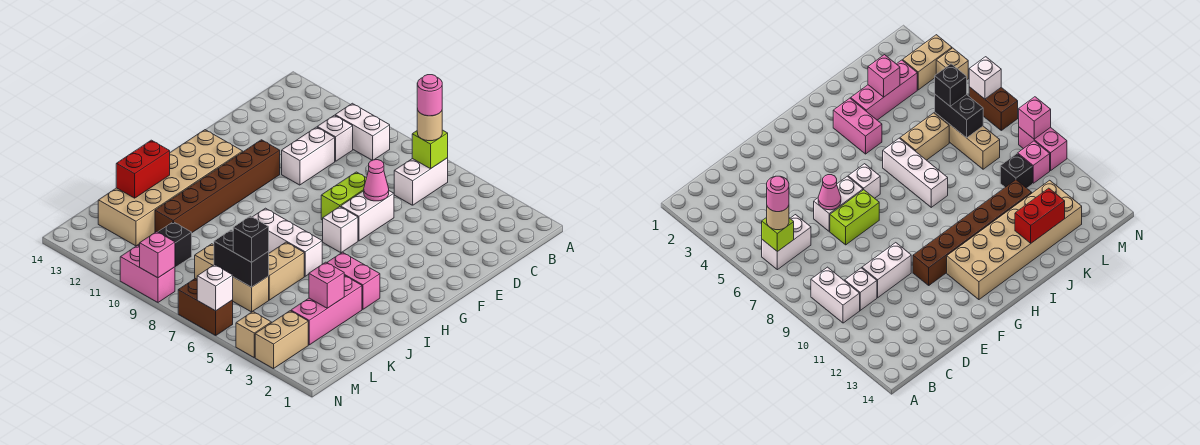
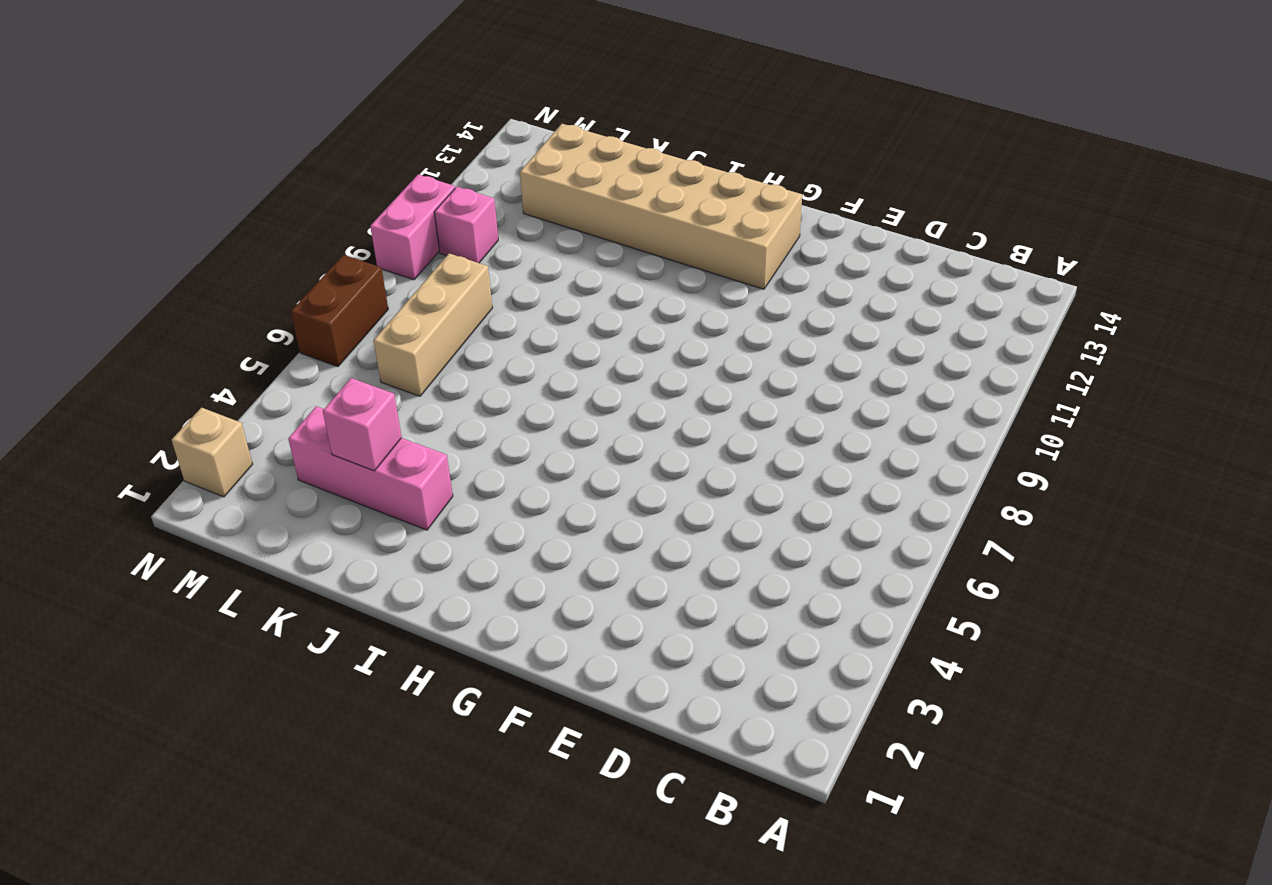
tan 1x1 brick [172,408,253,497] -> tan 1x1 brick moved to [236,312,271,357]
none -> white 1x2 brick [394,158,448,205]
none -> white 1x2 brick [335,103,390,160]
none -> white 1x1 brick [317,115,353,161]
none -> white 1x2 brick [282,127,335,185]

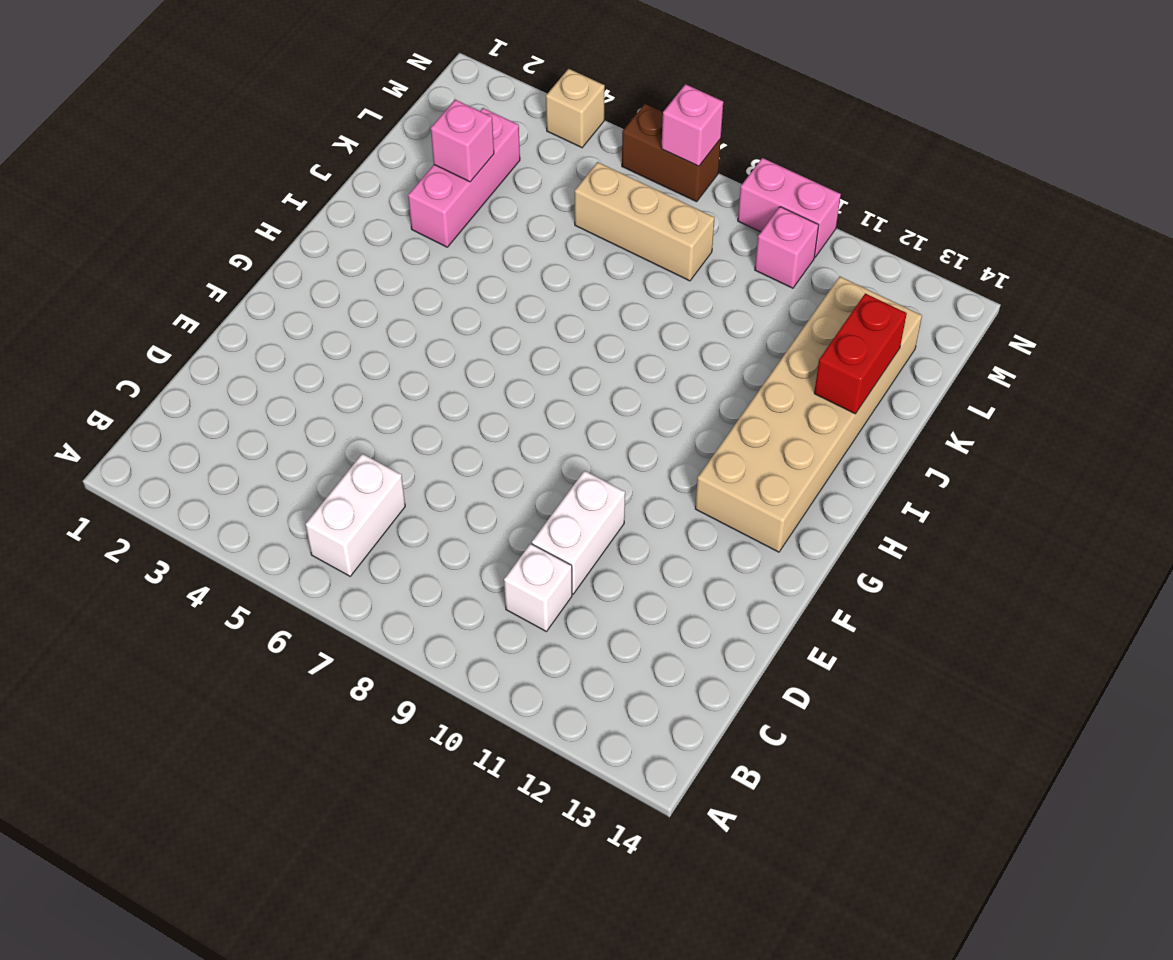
pink 1x1 brick [661,84,723,166] -> pink 1x1 brick moved to [140,232,175,278]
none -> white 1x2 brick [335,103,390,160]
none -> white 1x2 brick [341,191,394,241]
none -> lime 1x2 brick [321,172,366,220]
none -> brown 1x6 brick [155,140,280,232]

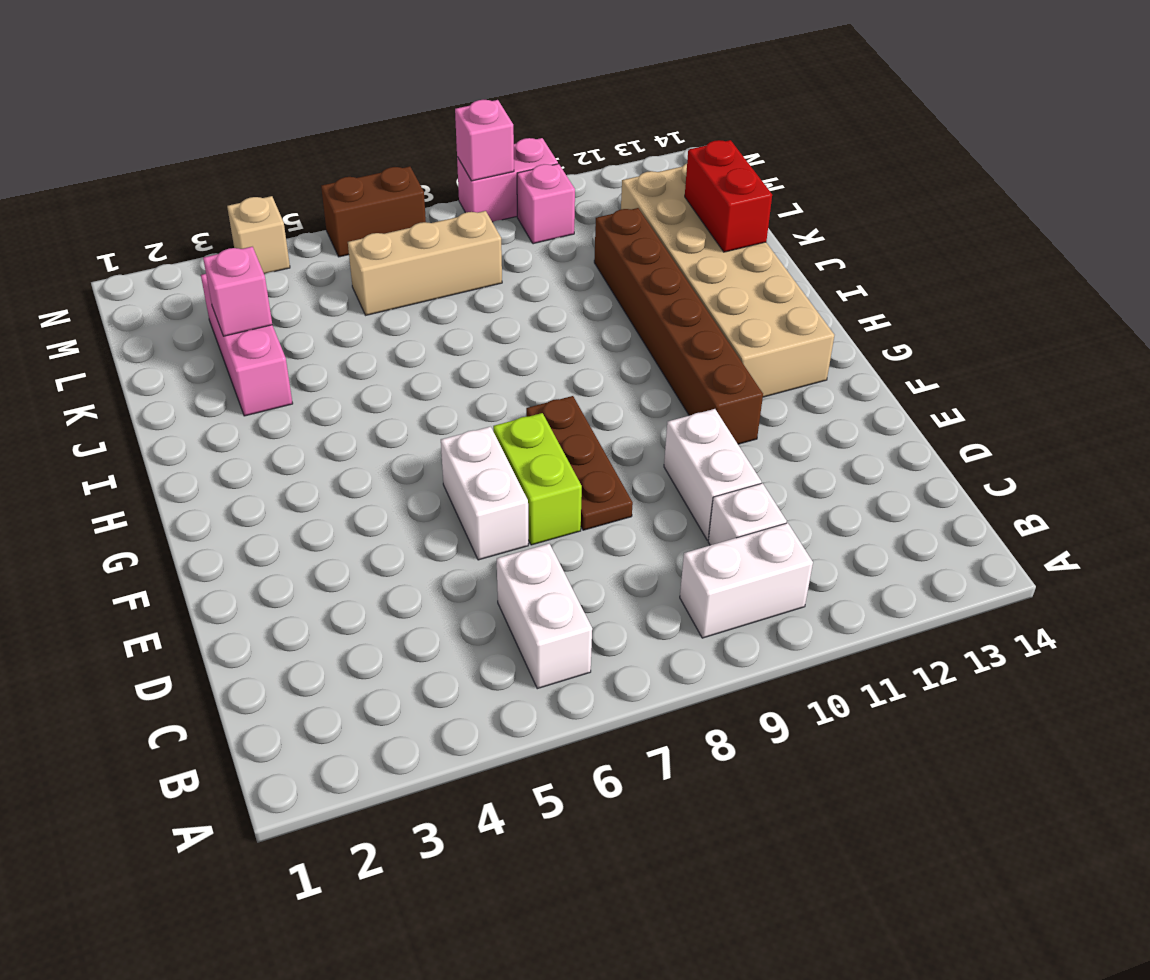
brown 1x3 plate [526,396,633,530] -> none
none -> white 1x1 brick [323,207,358,253]
none -> pink 1x2 brick [327,252,380,309]
none -> white 1x3 brick [253,208,322,276]
none -> tan 1x2 brick [269,242,304,300]

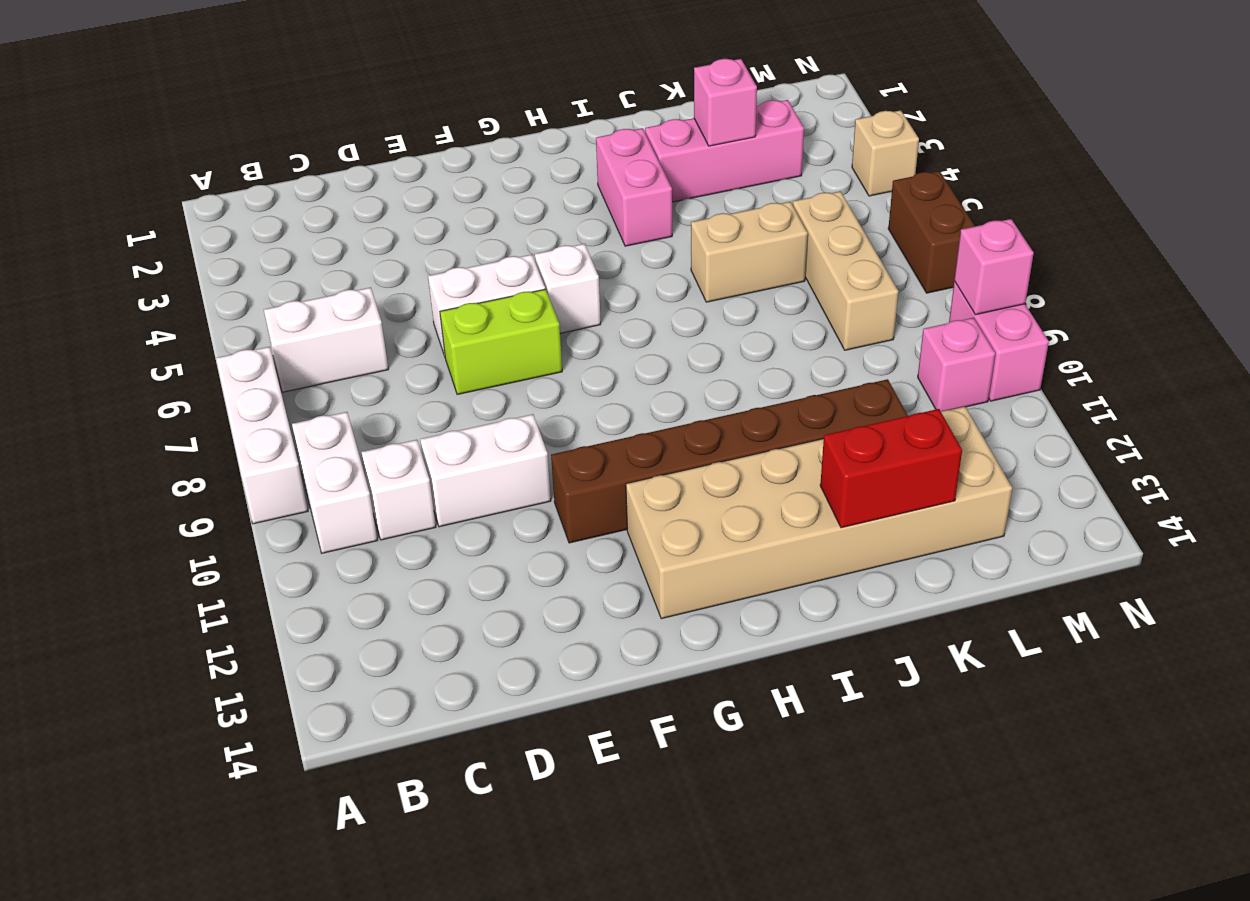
white 1x3 brick [216,347,308,524] -> white 1x3 brick moved to [253,208,322,276]
none -> black 1x1 brick [158,222,192,267]
none -> tan 1x2 brick [255,311,308,369]
none -> lime 1x1 brick [412,130,448,169]
none -> pink 1x1 cone [364,160,389,201]

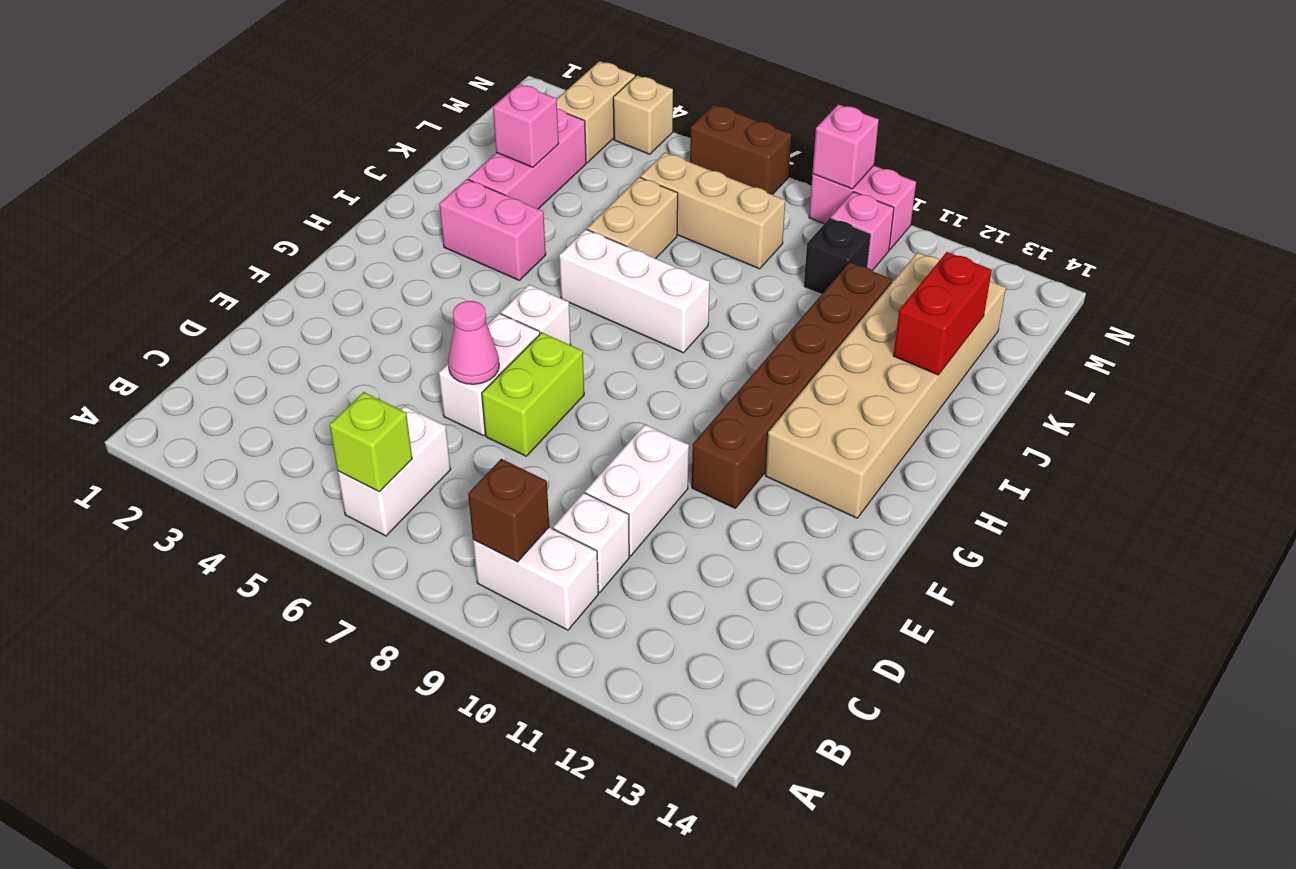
brown 1x1 brick [468,459,549,562] -> none
none -> black 1x2 brick [214,230,269,287]
none -> white 1x1 brick [197,265,233,311]
none -> tan 1x1 round brick [417,108,442,141]
none -> black 1x1 brick [233,216,269,262]

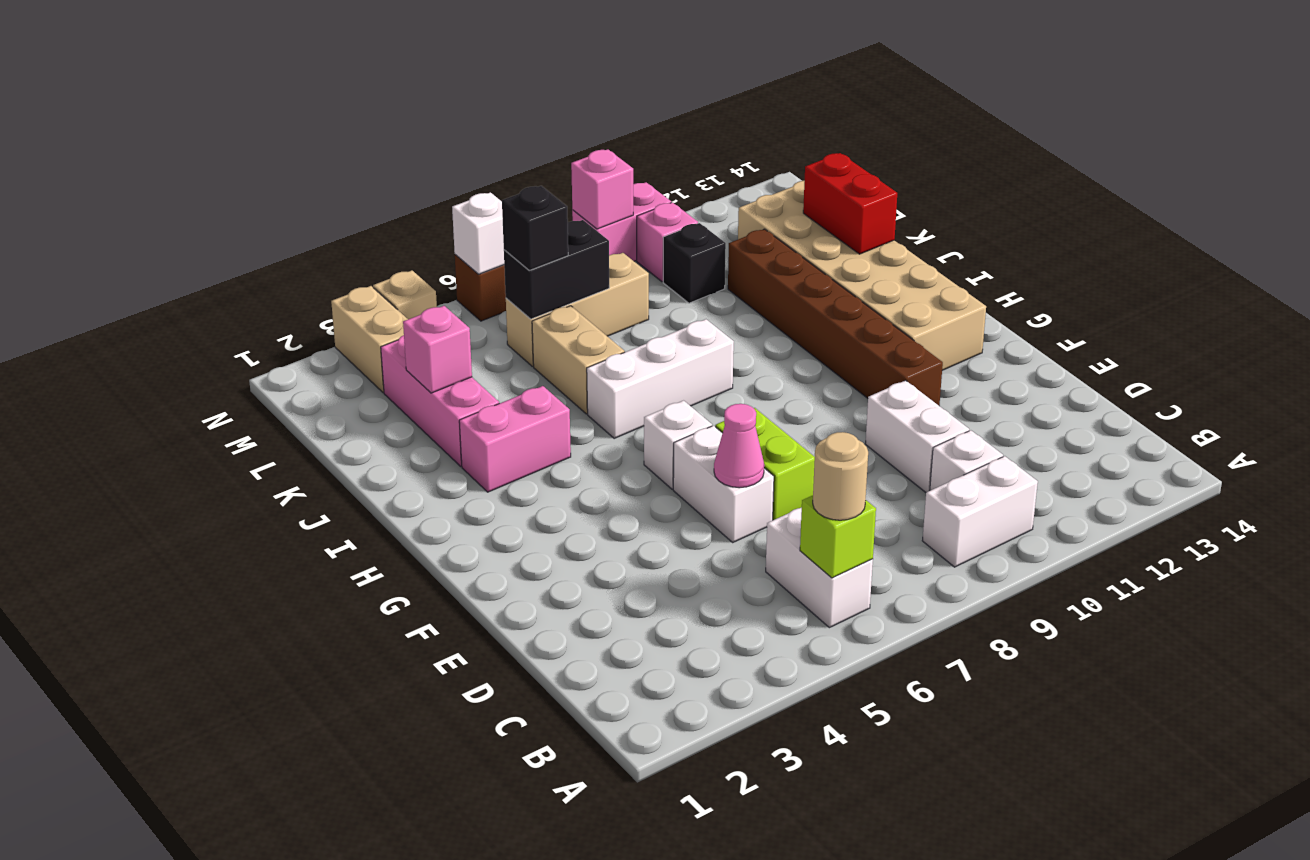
none -> pink 1x1 round brick [417,75,442,116]

